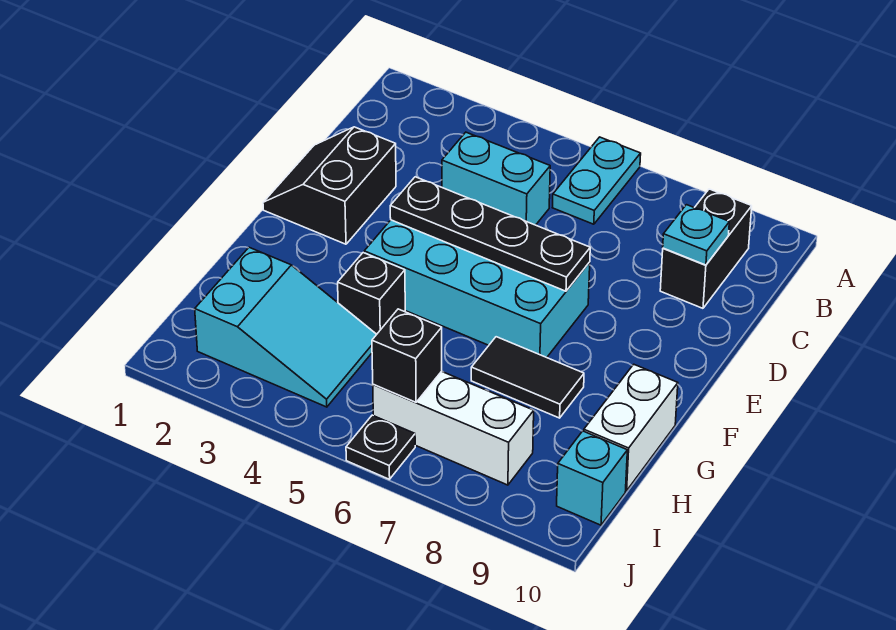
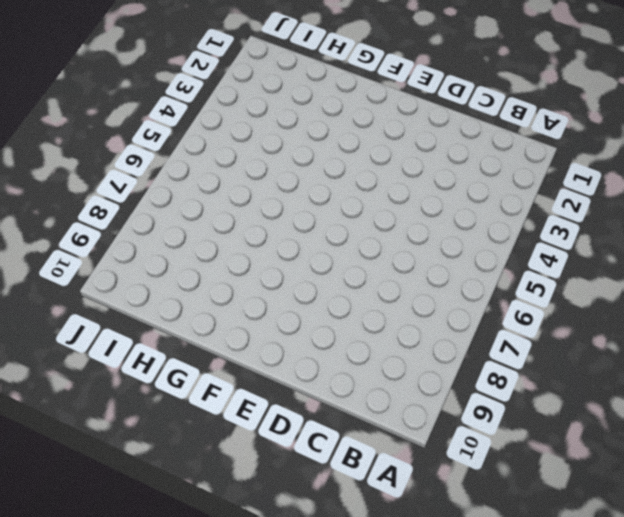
none -> cyan 1x2 plate [552,137,641,224]
none -> black 1x2 brick [660,189,752,308]
none -> cyan 1x2 brick [442,132,550,225]

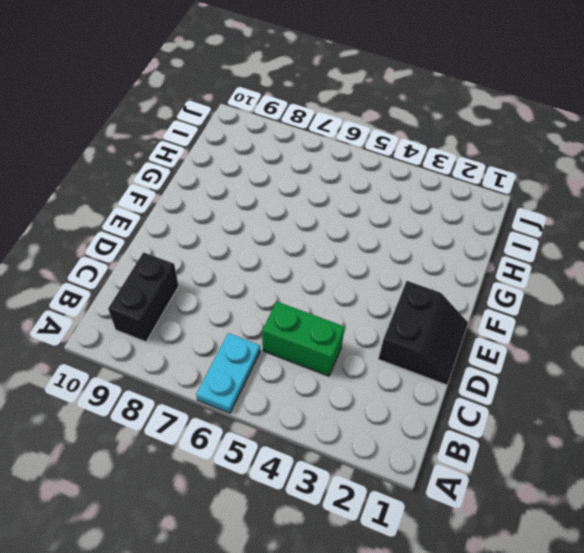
green 1x2 brick [262,301,345,376] -> cyan 1x2 brick [442,132,550,225]
none -> cyan 2x4 brick [364,220,590,358]
none -> black 1x1 brick [338,253,405,334]
none -> black 1x2 tile [471,337,584,418]

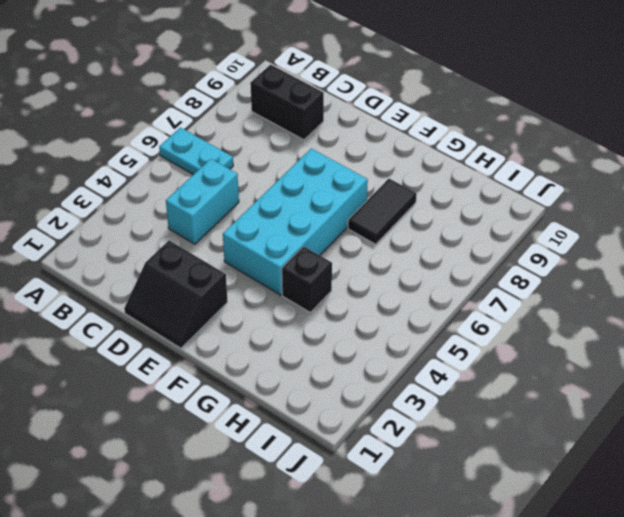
none -> white 1x2 brick [584,364,678,491]
none -> cyan 2x3 slope [195,247,377,407]
none -> white 1x3 brick [373,371,534,485]

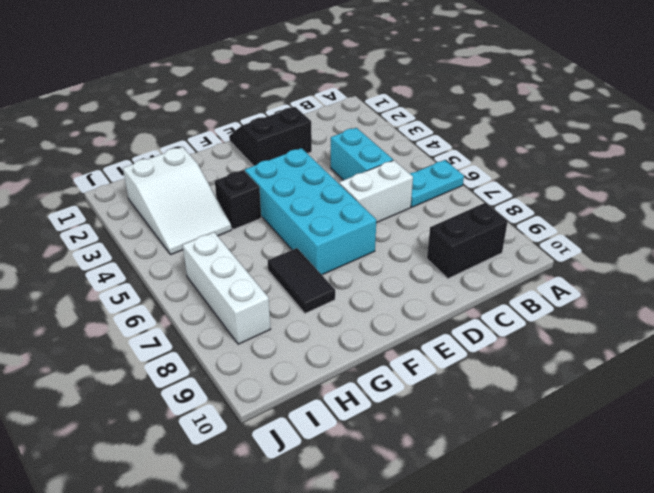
white 1x2 brick [339,160,413,223] -> white 1x2 brick moved to [584,364,678,491]
white 2x3 slope [123,147,232,254] -> cyan 2x3 slope [195,247,377,407]
none -> cyan 1x1 brick [557,431,627,525]
none -> black 1x1 plate [346,415,415,479]
none -> cyan 1x1 plate [663,205,729,265]

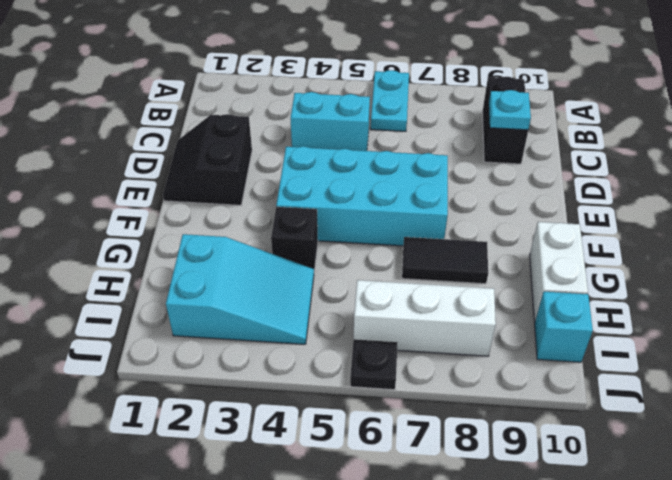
none -> black 1x4 plate [390,177,590,291]
none -> black 1x1 brick [372,309,442,402]

